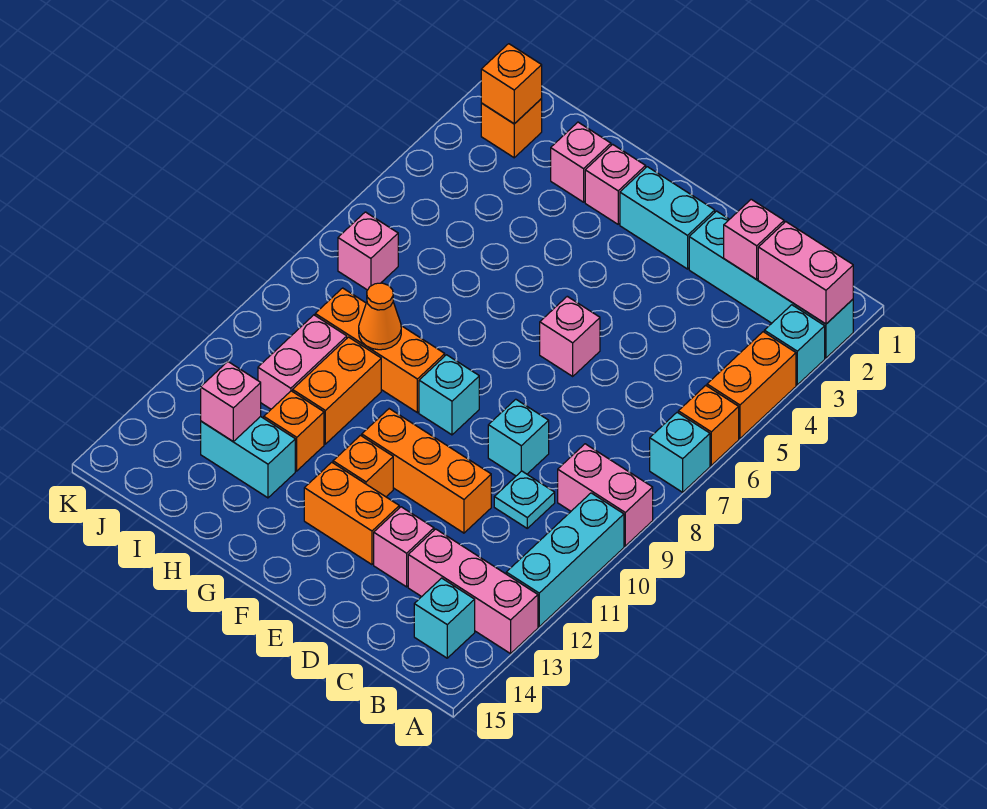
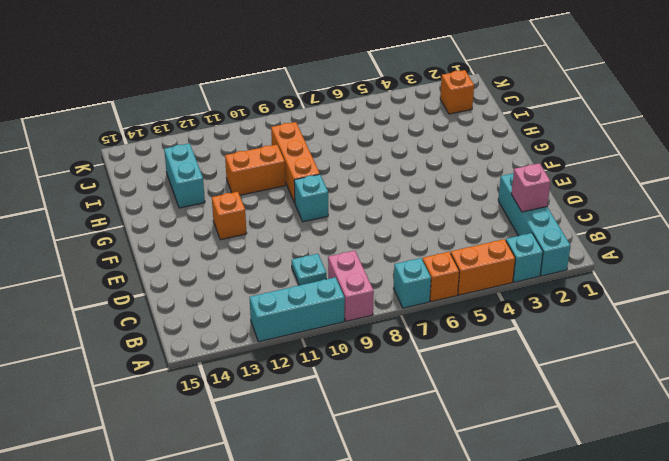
none -> pink 1x3 brick [408,529,538,654]
none -> cyan 1x1 brick [414,578,475,658]
none -> cyan 1x1 brick [488,399,549,476]
none -> orange 1x3 brick [362,409,491,533]

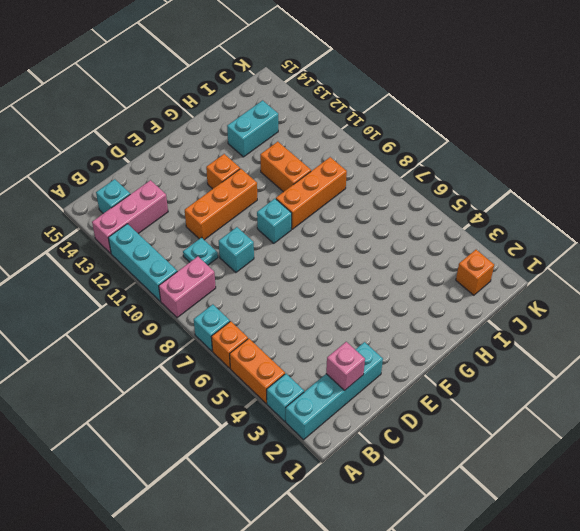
none -> pink 1x1 brick [374,507,434,587]
none -> cyan 1x2 brick [620,167,715,269]
none -> pink 1x1 brick [540,296,600,376]
none -> orange 1x2 brick [304,462,399,565]

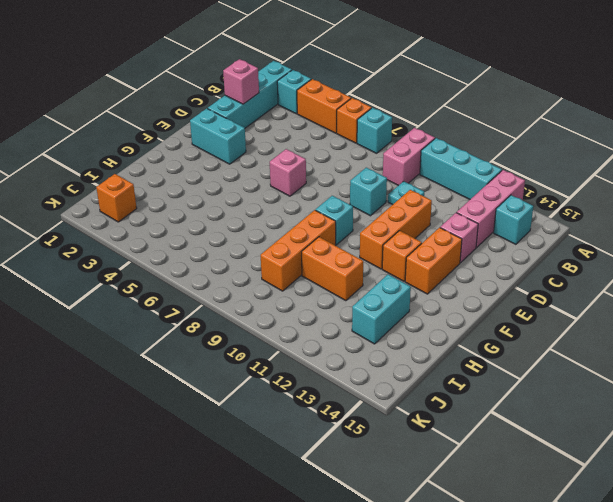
cyan 1x2 brick [190,108,246,164] -> cyan 1x2 brick turned to [620,167,715,269]
none -> pink 1x1 brick [585,144,646,224]
none -> pink 1x1 brick [551,122,611,202]
none -> orange 1x1 brick [264,391,324,471]
none -> pink 1x2 brick [258,315,347,409]

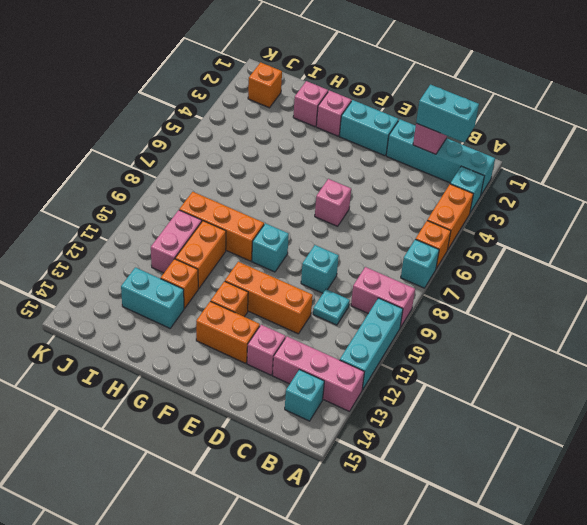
cyan 1x2 brick [416,85,479,142] -> none
none -> pink 1x1 brick [338,212,398,290]
none -> pink 1x2 brick [758,222,853,324]
none -> orange 1x1 cone [359,283,401,350]
none -> pink 1x1 brick [201,362,261,441]

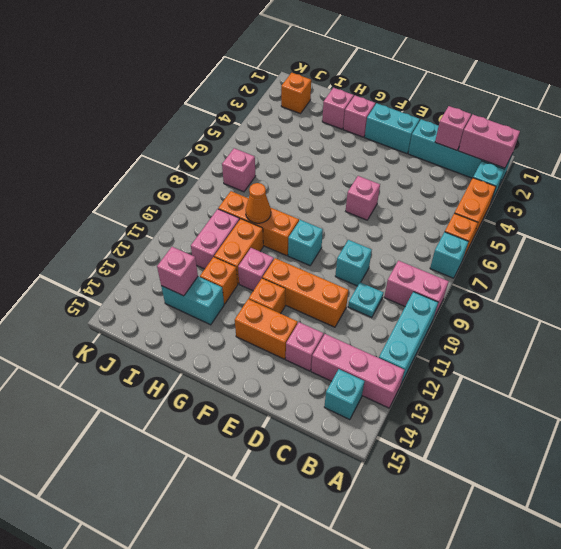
pink 1x1 brick [238,248,274,291] -> none
none -> orange 1x1 brick [481,44,542,124]

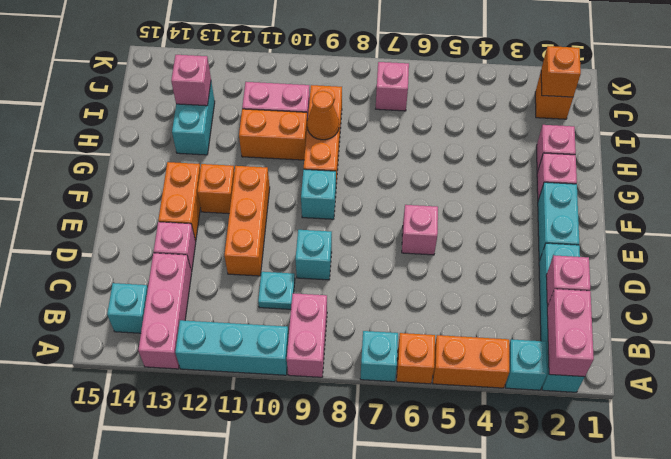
none -> orange 1x1 brick [264,391,324,471]

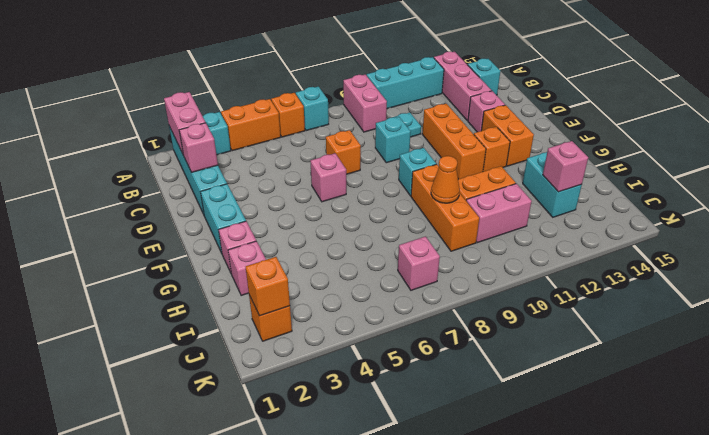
orange 1x1 brick [326,130,361,174] -> orange 1x1 brick moved to [264,391,324,471]

